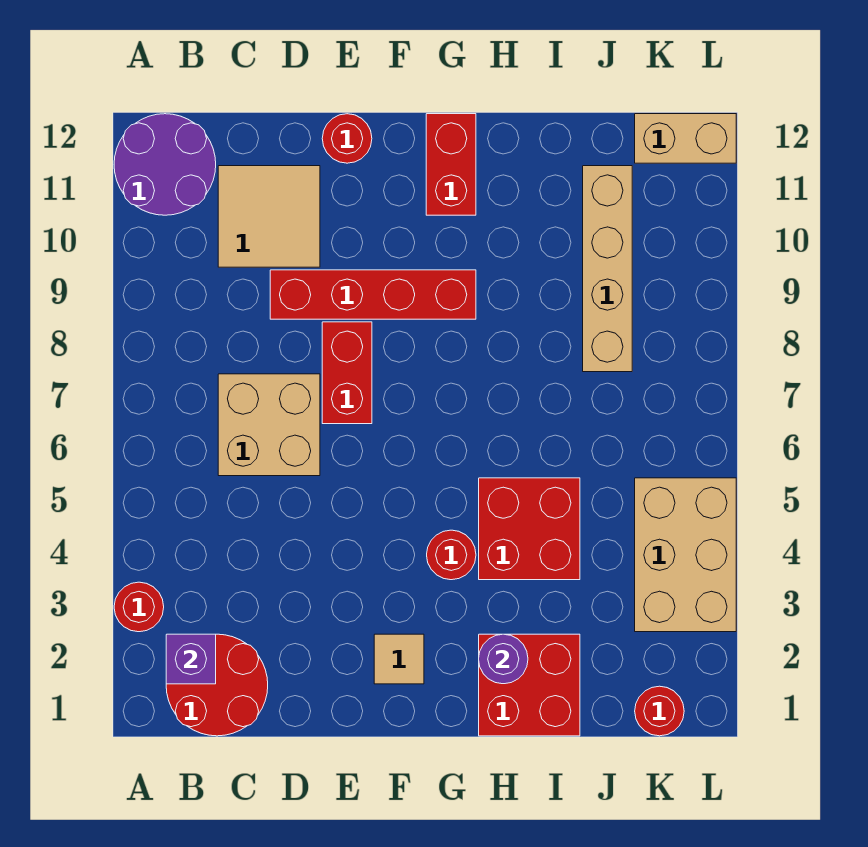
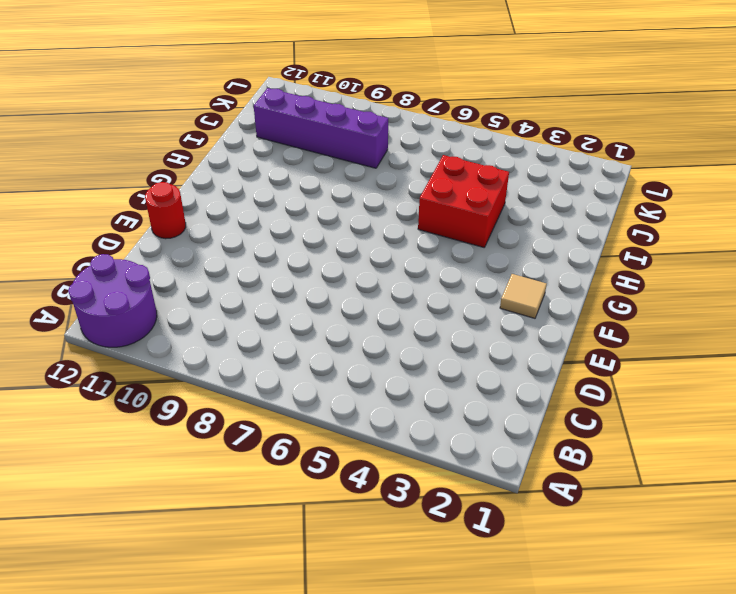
purple 1x4 brick [254,88,388,168] -> tan 1x4 brick [583,166,632,372]
none -> red 1x1 round brick [114,582,164,632]
none -> red 2x2 round brick [166,634,268,736]
none -> tan 2x2 brick [218,374,320,476]

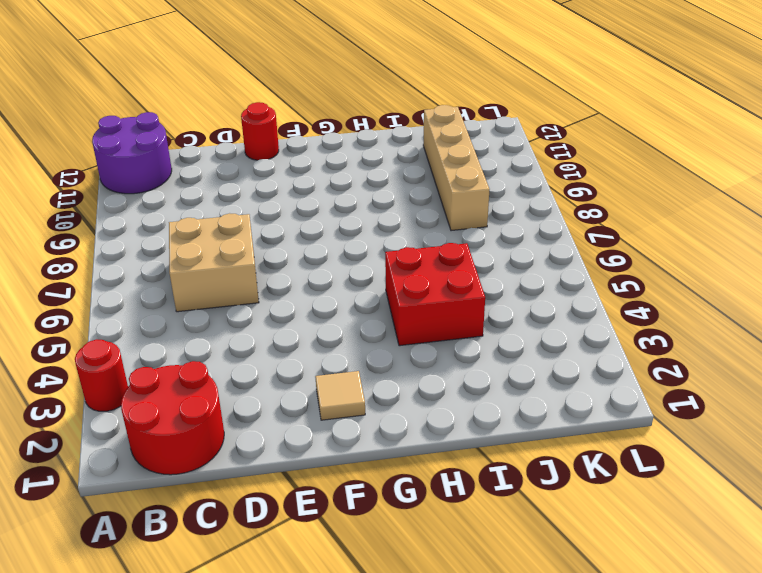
none -> tan 2x2 tile [218,166,320,267]
none -> red 1x4 brick [270,270,476,319]
none -> red 1x2 brick [322,322,372,424]

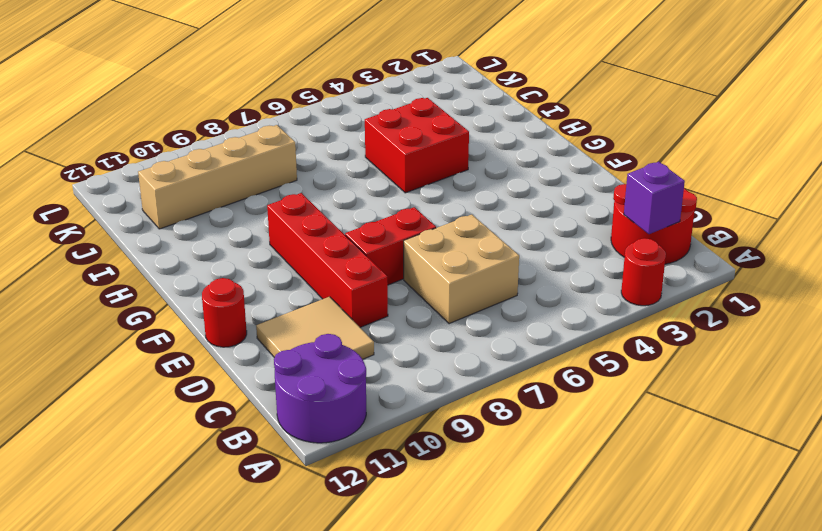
none -> tan 1x1 tile [374,634,424,684]
none -> red 1x1 round brick [427,530,476,580]
none -> red 1x2 brick [426,114,476,215]

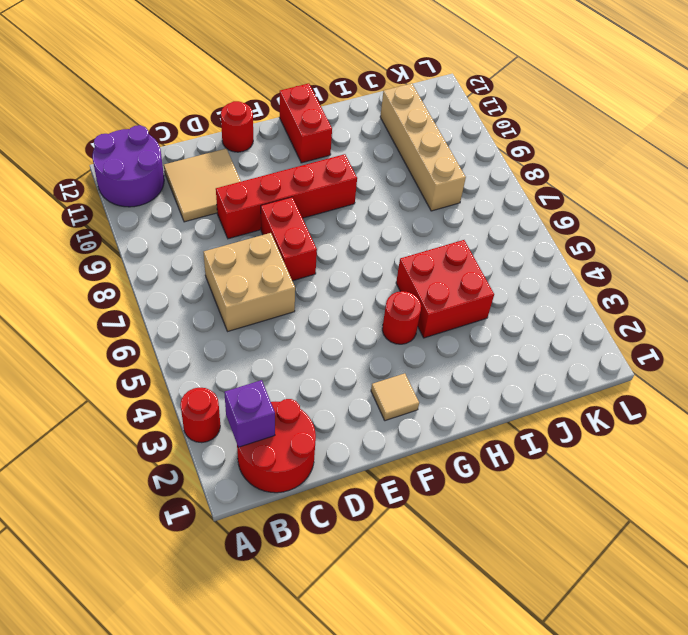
none -> red 2x2 brick [479,634,580,736]
none -> red 1x1 round brick [635,686,684,736]
none -> tan 2x3 brick [635,478,736,632]

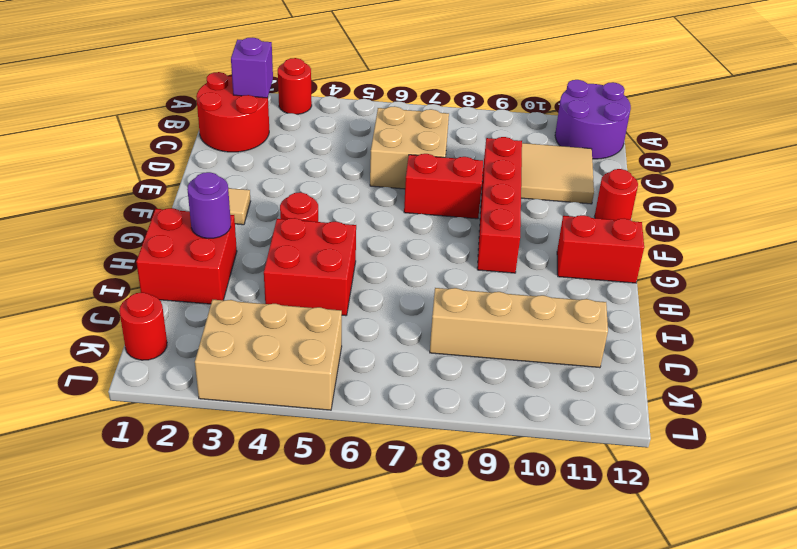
none -> tan 1x2 brick [635,114,736,163]

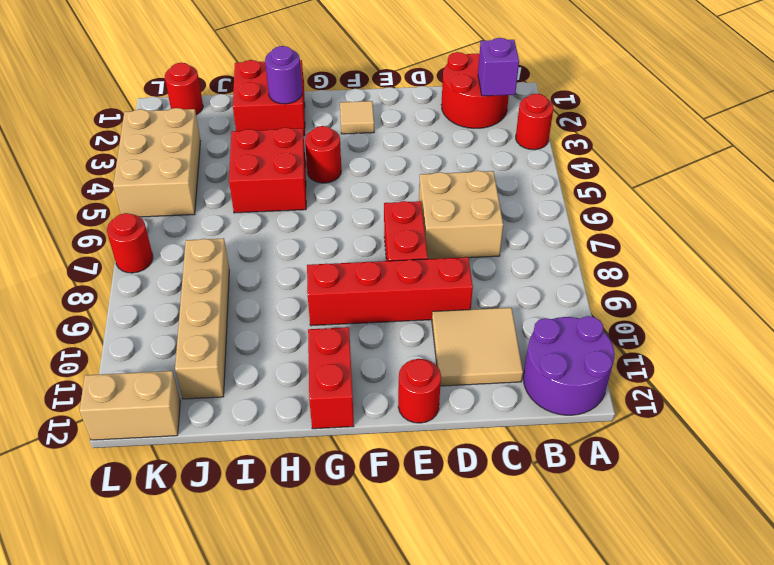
red 1x1 round brick [107,213,153,273] -> none

